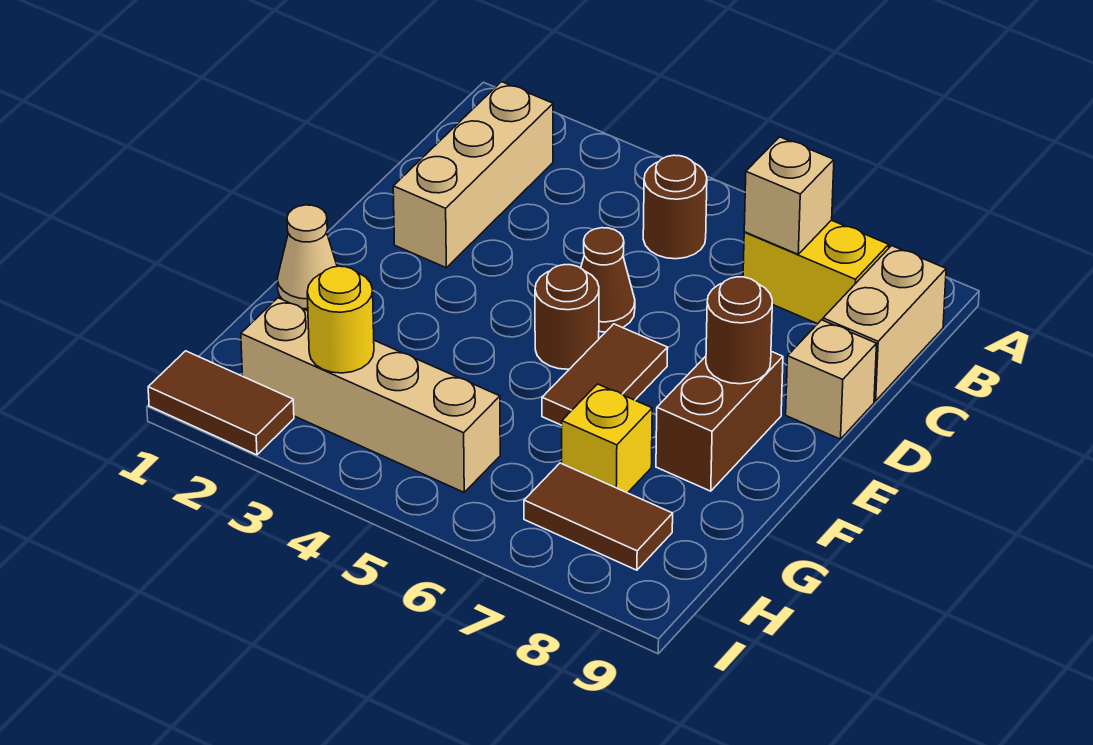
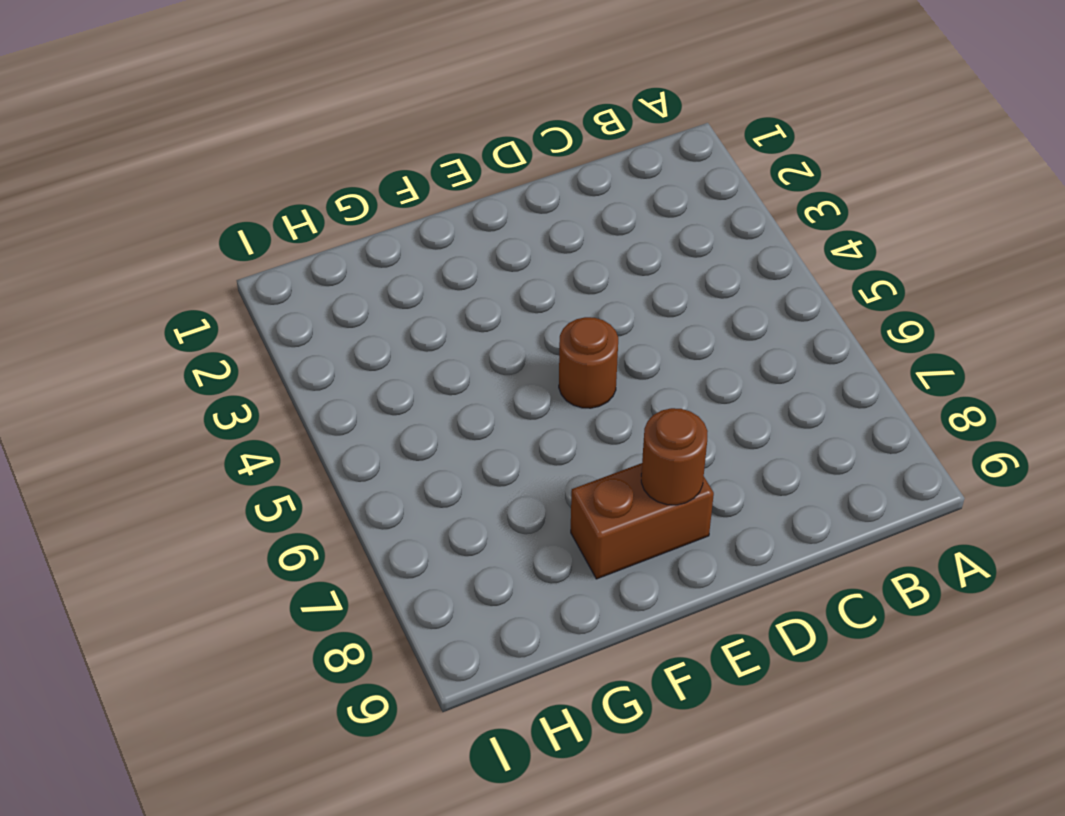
none -> tan 1x3 brick [393,82,553,268]
none -> brown 1x1 round brick [643,155,707,259]
none -> yellow 1x2 brick [743,220,889,324]

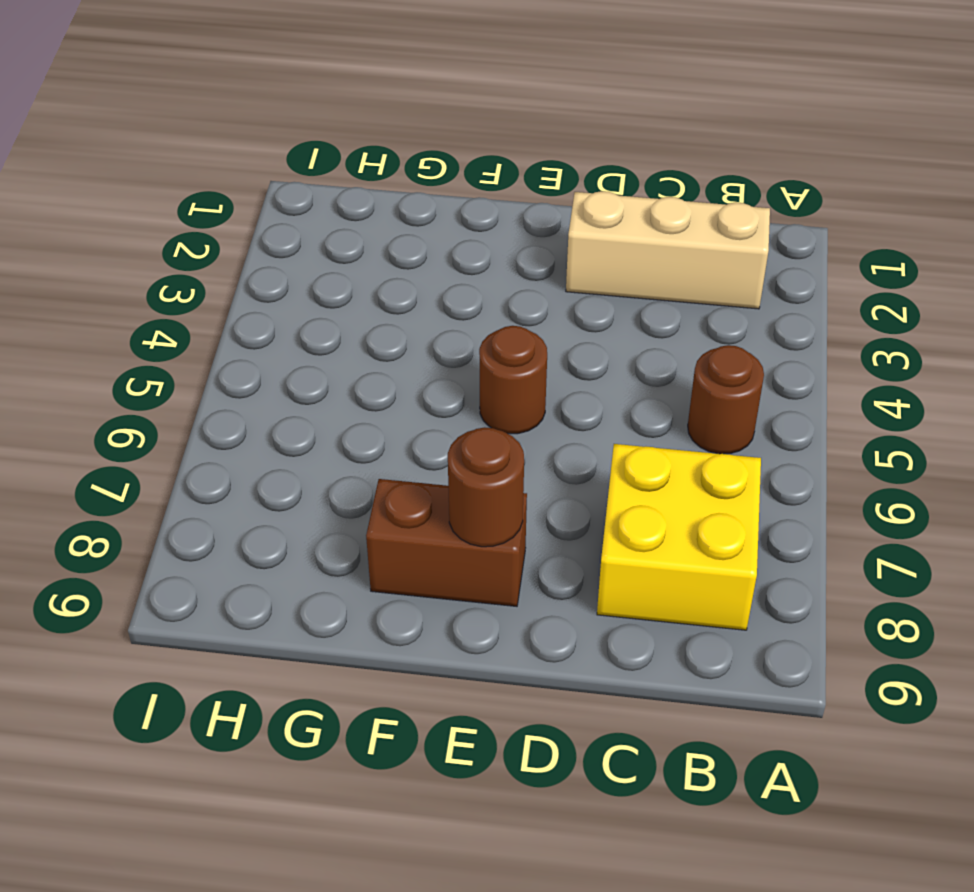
yellow 2x2 brick [597,444,761,630] -> yellow 1x2 brick [743,220,889,324]
none -> tan 1x2 brick [823,246,946,401]
none -> brown 1x1 cone [581,228,635,332]
none -> tan 1x1 brick [786,320,877,439]

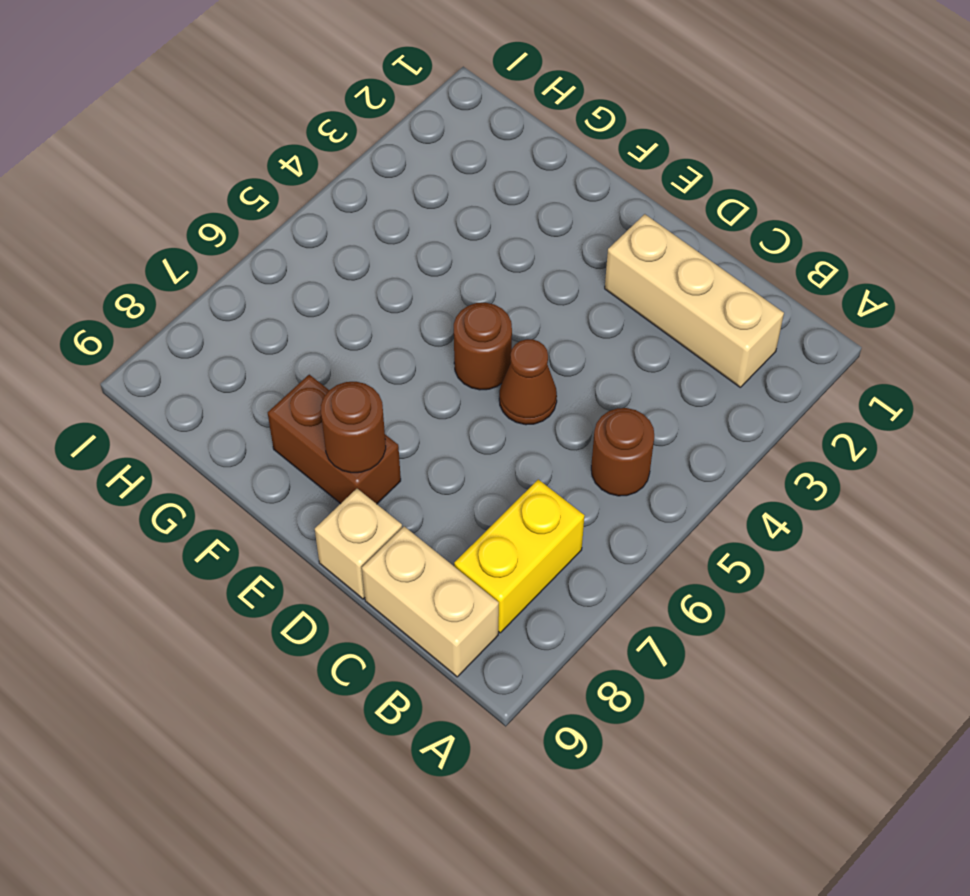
none -> brown 1x2 tile [542,324,668,425]
none -> tan 1x1 cone [277,205,337,309]
none -> yellow 1x1 brick [562,384,652,493]

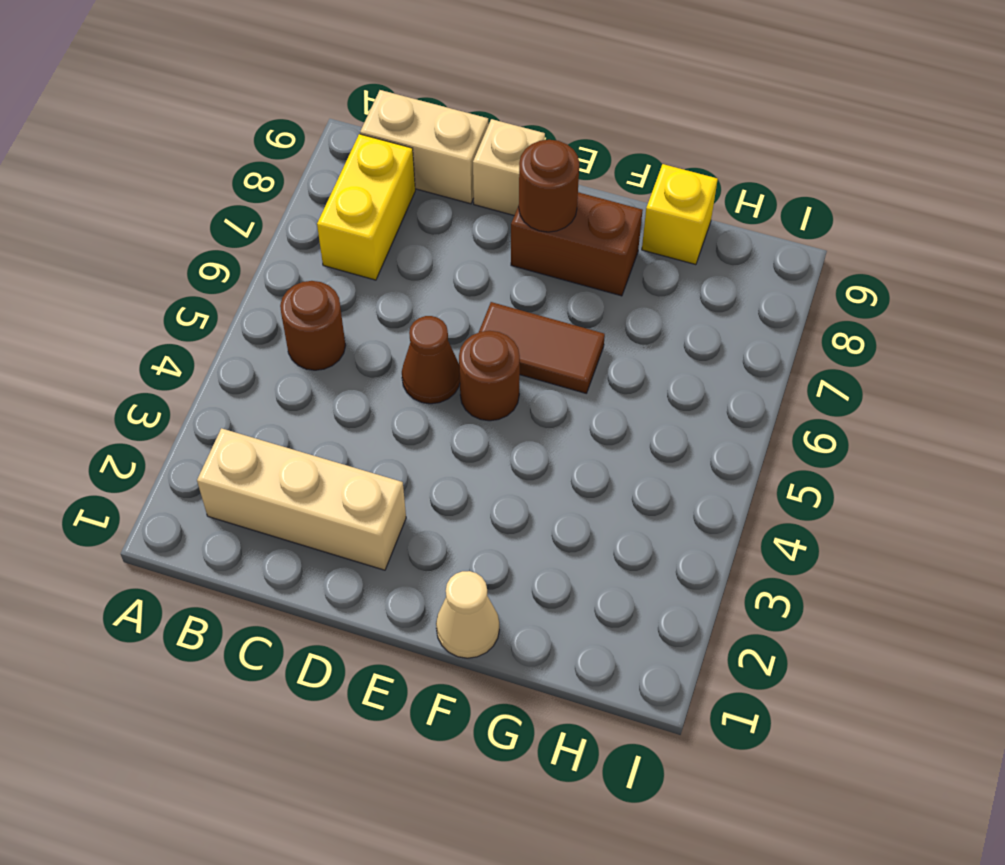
yellow 1x1 brick [642,164,718,265] -> yellow 1x1 brick moved to [562,384,652,493]
none -> tan 1x4 brick [241,298,500,492]
none -> brown 1x2 tile [524,463,673,570]
none -> brown 1x2 tile [148,351,294,455]

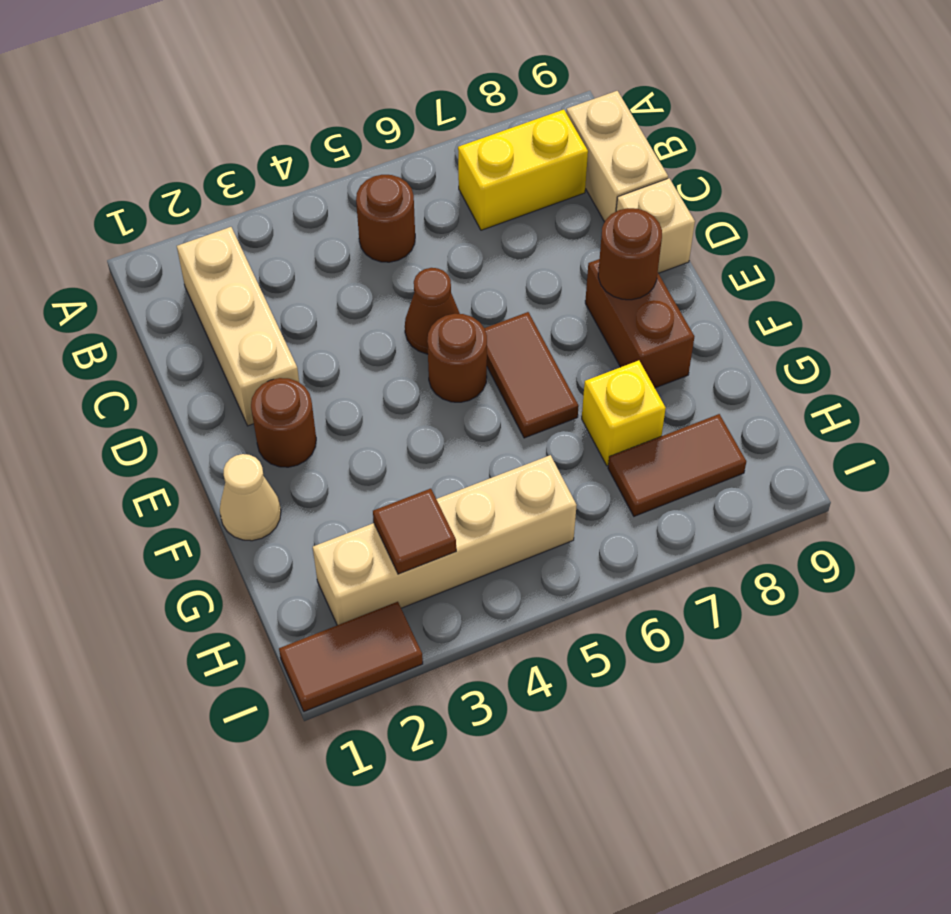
brown 1x1 round brick [251,378,316,467] -> none
brown 1x1 tile [373,489,456,574] -> yellow 1x1 round brick [307,266,374,373]
none -> tan 1x1 brick [744,137,834,254]

